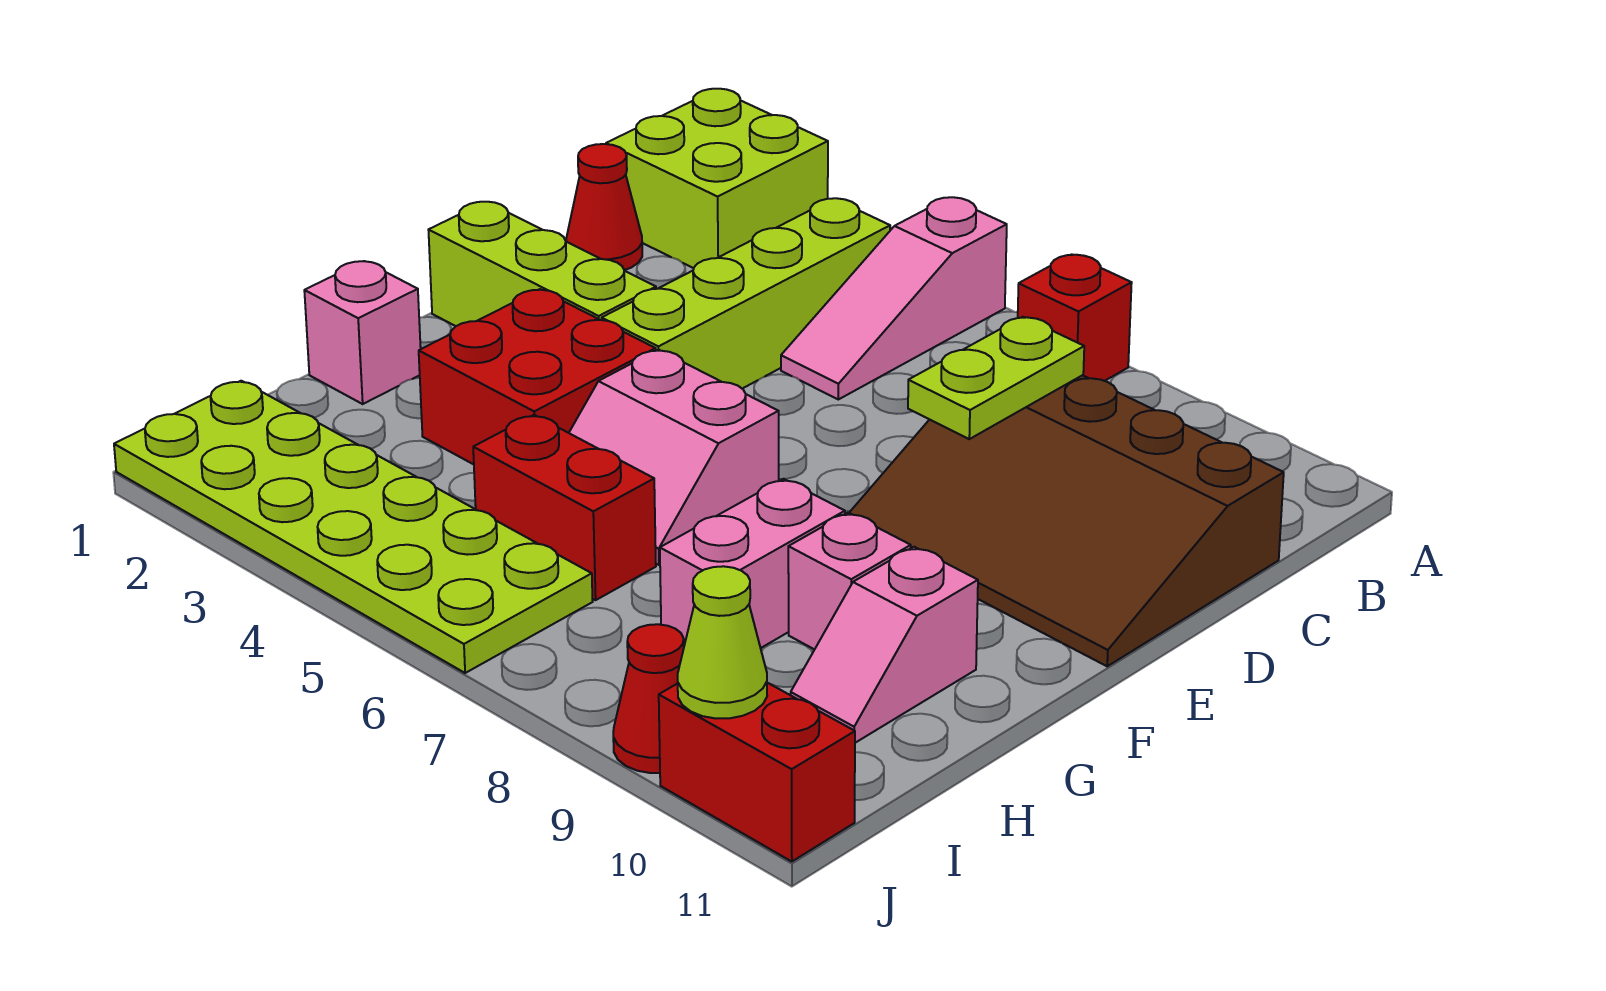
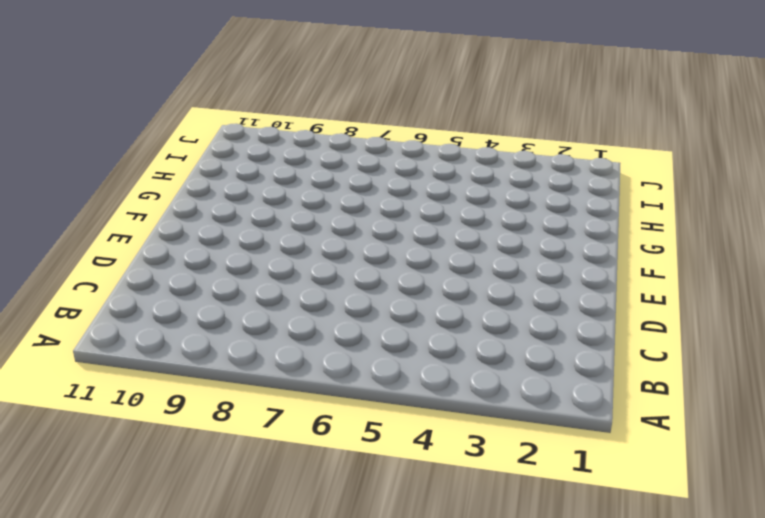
none -> lime 2x2 brick [606,89,828,268]
none -> pink 1x3 slope [781,197,1007,399]
none -> red 1x1 brick [1018,254,1132,381]

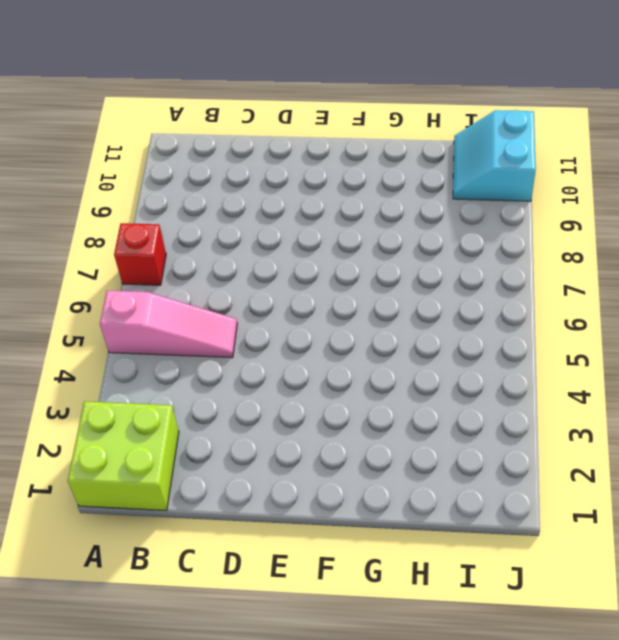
cyan 2x2 slope [453,110,536,201] -> red 1x2 brick [659,683,855,862]
none -> lime 1x4 brick [602,198,890,389]
none -> red 1x1 cone [566,144,642,270]
none -> brown 3x4 slope [849,375,1284,666]

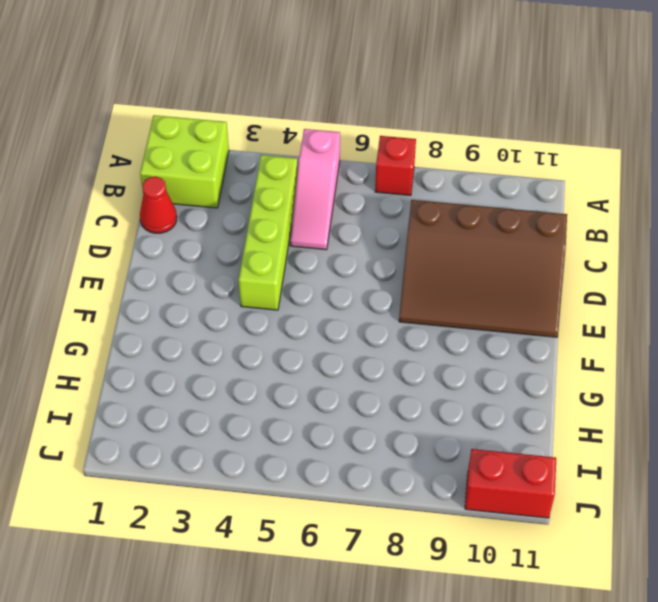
none -> lime 1x3 brick [429,202,656,326]
none -> red 2x2 brick [419,289,656,464]
none -> pink 2x2 slope [569,350,779,565]

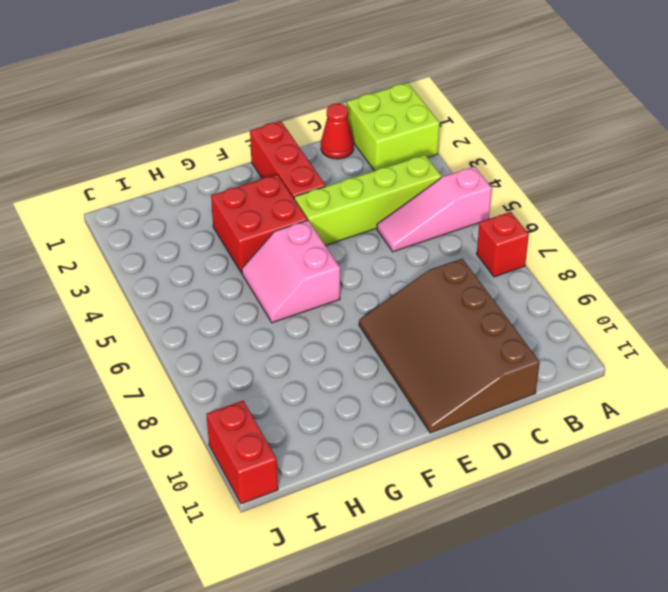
red 1x3 brick [250,121,326,198] -> lime 1x3 brick [429,202,656,326]
none -> pink 1x1 brick [304,261,421,404]
none -> pink 1x2 brick [660,479,845,648]
none -> pink 1x1 brick [788,513,911,650]

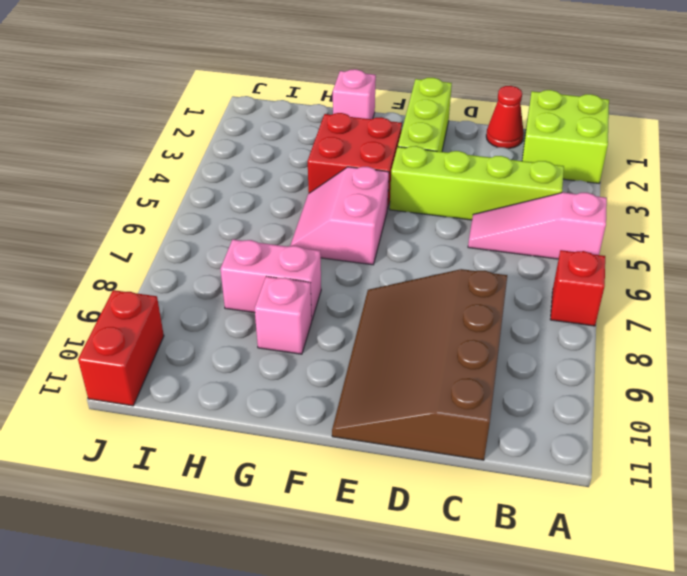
none -> pink 1x2 slope [791,547,978,743]
none -> red 1x2 brick [473,415,656,600]
none -> lime 2x6 plate [114,381,593,673]

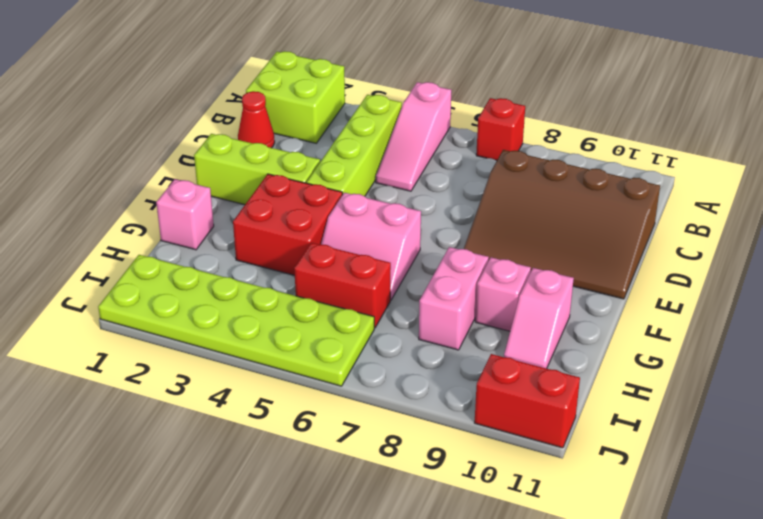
none -> red 1x1 cone [613,624,684,773]
none -> lime 1x2 plate [908,317,1084,439]
none -> lime 1x1 cone [678,566,767,718]

